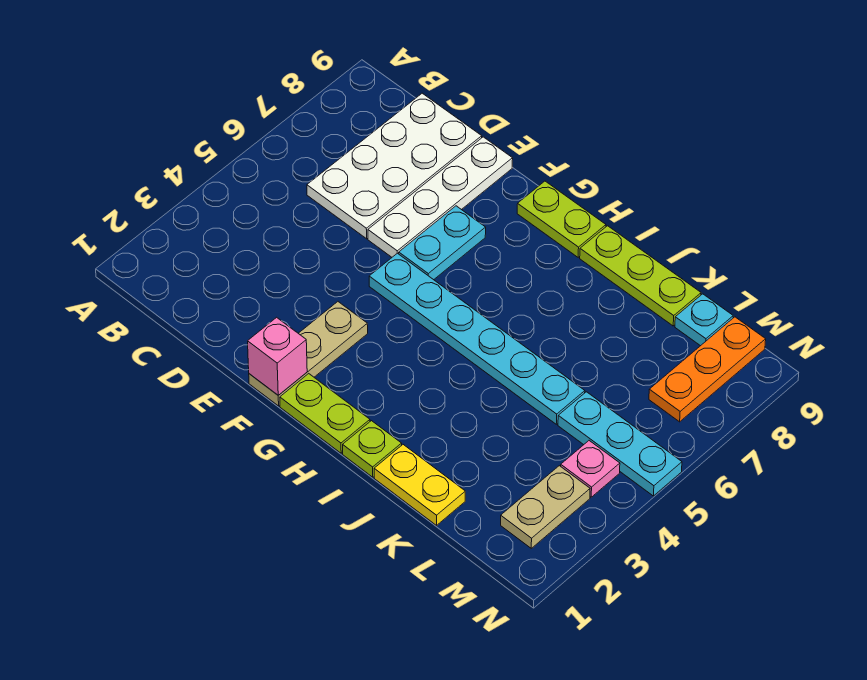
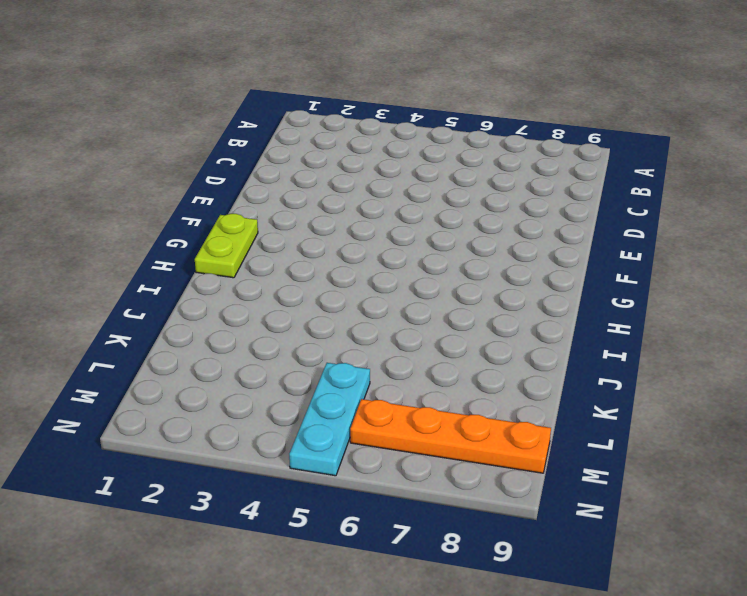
orange 1x4 plate [350,399,551,473] -> orange 1x3 plate [649,317,766,422]
none -> white 2x4 plate [307,93,482,239]
none -> white 1x4 plate [368,137,513,257]
none -> tan 1x3 plate [249,302,368,406]

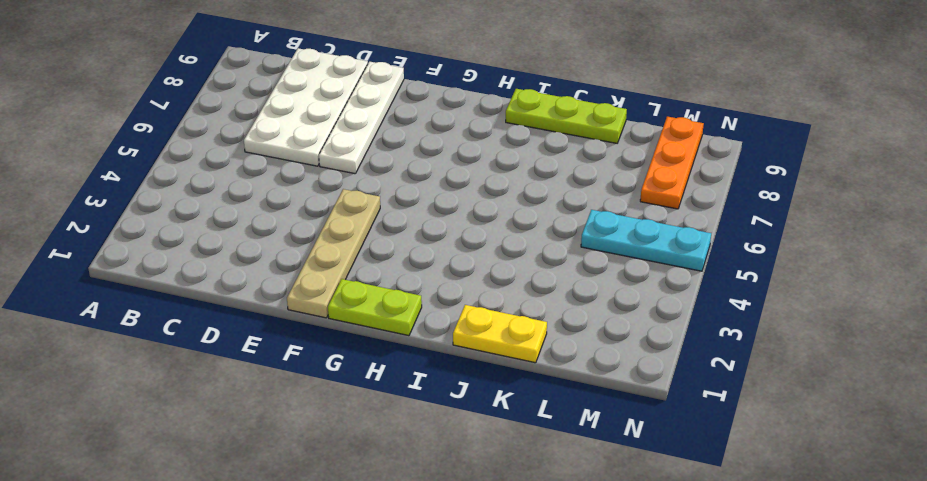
tan 1x4 plate [287,189,380,318] -> tan 1x3 plate [249,302,368,406]
none -> cyan 1x6 plate [369,253,585,424]
none -> cyan 1x2 plate [399,206,486,280]
none -> lime 1x2 plate [517,181,606,257]

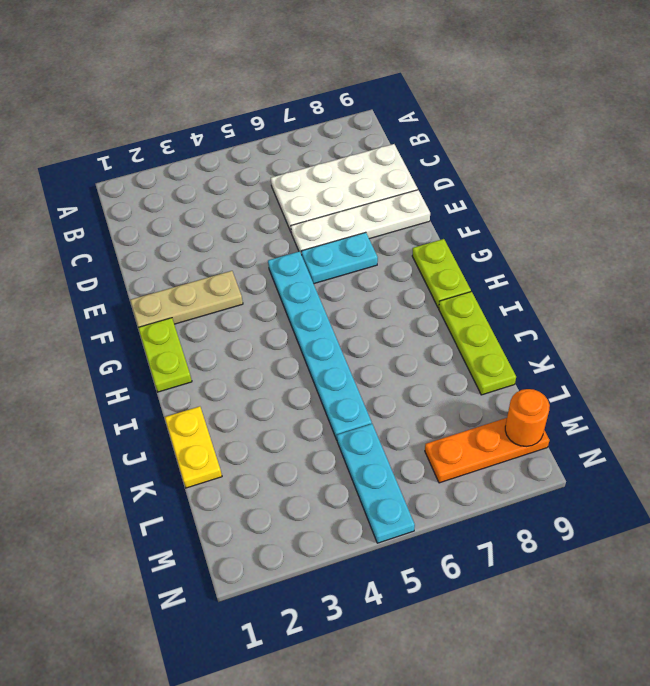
orange 1x1 round brick [505,389,550,446] -> none
none -> lime 1x1 plate [343,421,402,477]
none -> cyan 1x1 plate [675,294,733,346]
none -> tan 1x2 plate [501,466,590,548]

